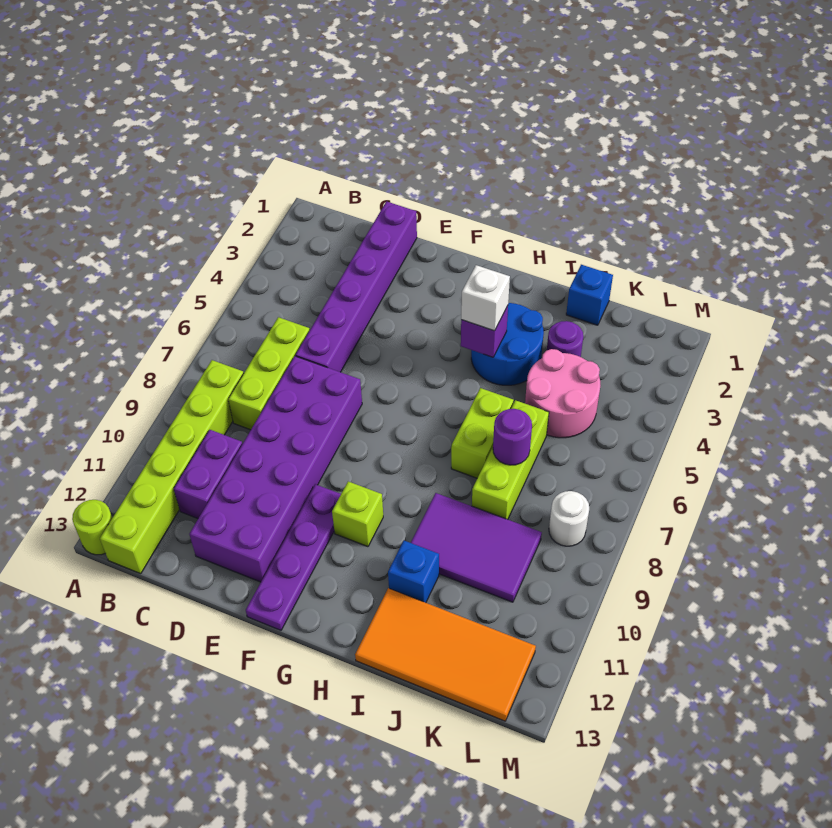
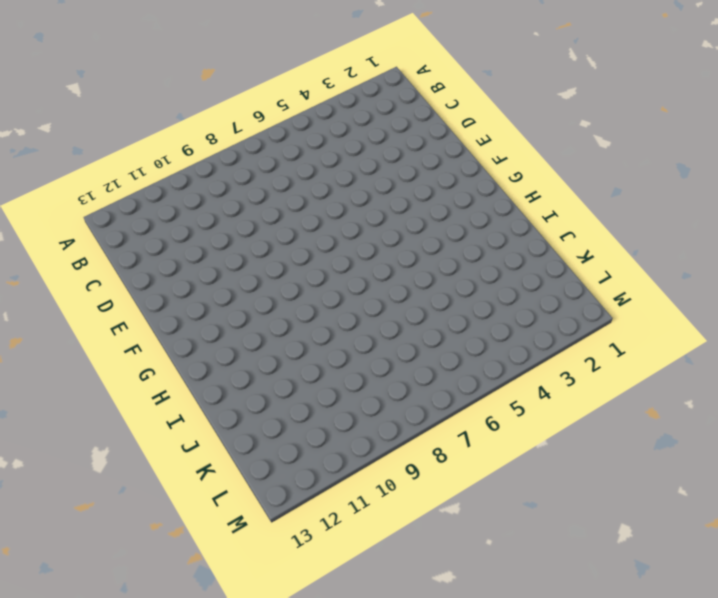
none -> lime 1x1 round brick [72,500,112,555]
none -> lime 1x6 brick [100,360,244,574]
none -> lime 1x3 brick [228,317,310,430]

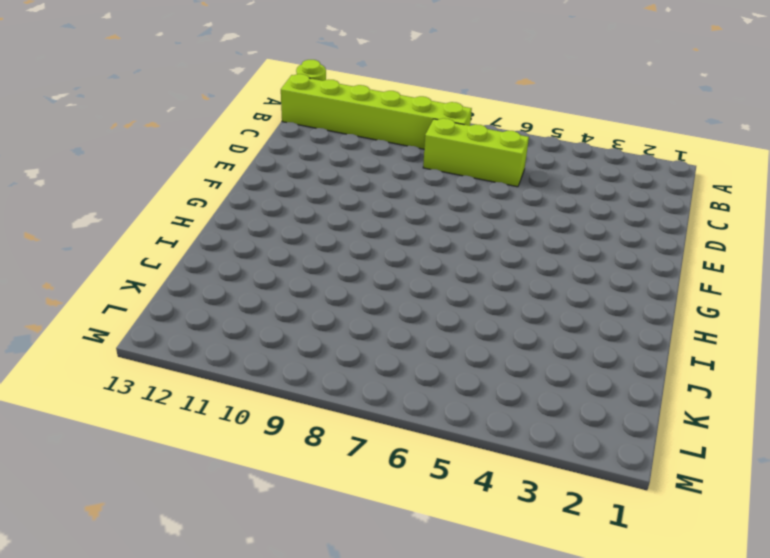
none -> purple 1x2 brick [174,430,242,518]
none -> purple 1x6 brick [296,201,417,372]
none -> purple 2x6 brick [189,356,362,582]

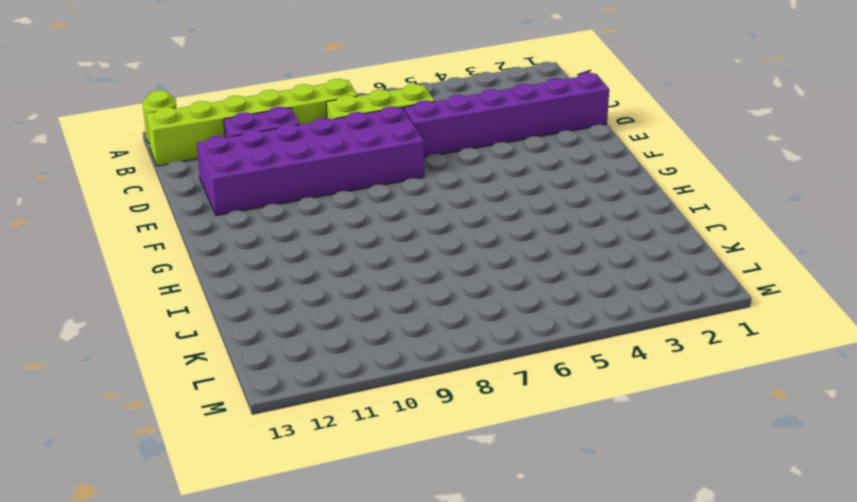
none -> purple 1x4 plate [246,484,341,630]
none -> lime 1x1 brick [332,481,383,547]
none -> blue 2x2 round brick [471,303,544,385]

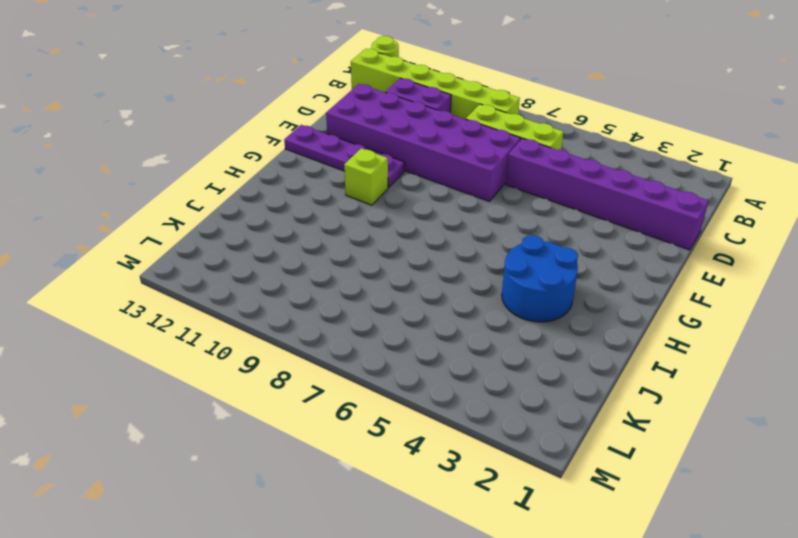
none -> lime 1x2 brick [451,388,514,478]
none -> purple 2x3 tile [411,493,542,602]
none -> blue 1x1 brick [388,541,439,603]

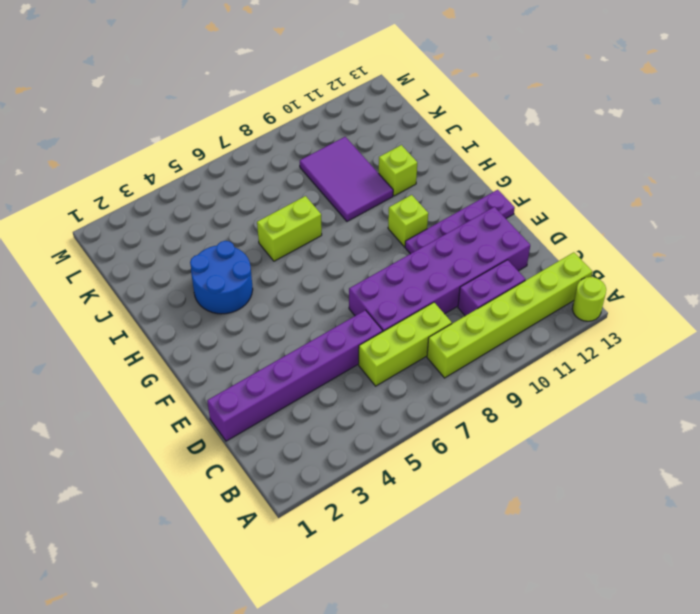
lime 1x1 brick [379,145,417,196] -> blue 1x1 brick [388,541,439,603]
none -> orange 2x4 tile [355,588,536,721]
none -> blue 1x1 brick [566,265,613,325]
none -> purple 1x1 round brick [547,321,583,357]

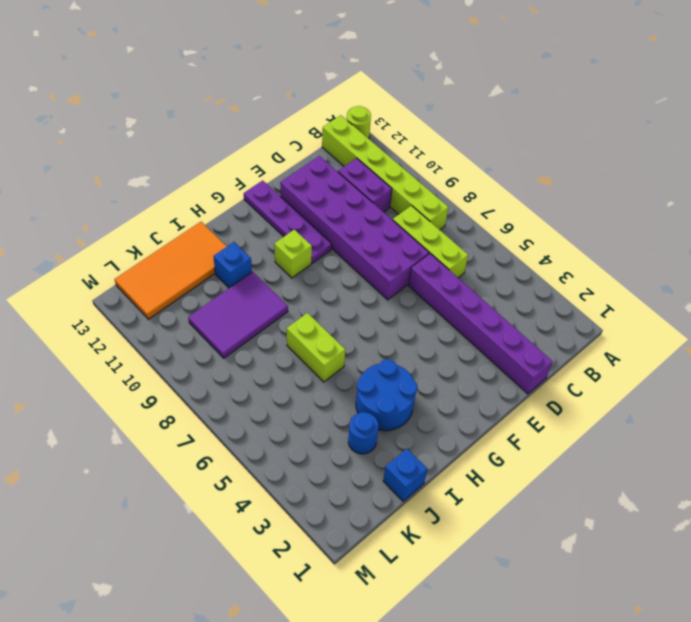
blue 1x1 round brick [348,412,378,454] -> purple 1x1 round brick [547,321,583,357]
none -> pink 2x2 round brick [525,349,600,438]
none -> lime 1x3 brick [472,400,549,519]
none -> white 1x1 round brick [549,491,589,546]

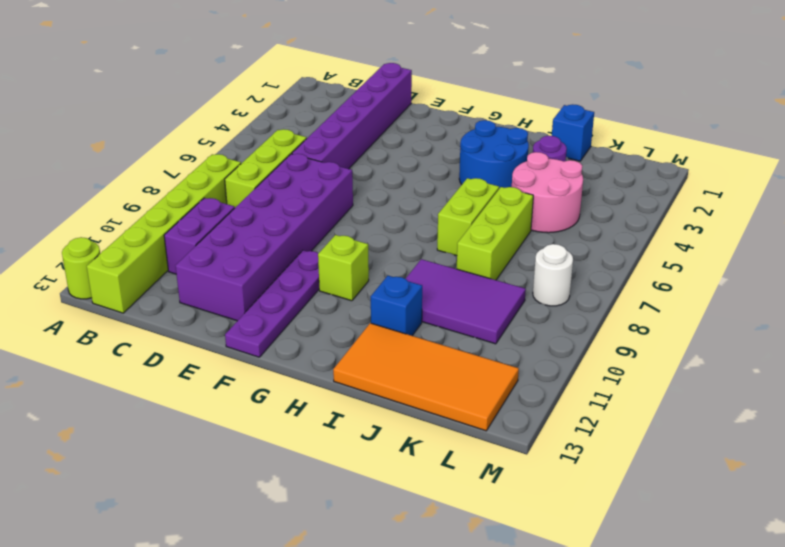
none -> purple 1x1 brick [461,306,508,357]
none -> purple 1x1 round brick [493,409,532,465]
none -> white 1x1 brick [461,265,510,331]

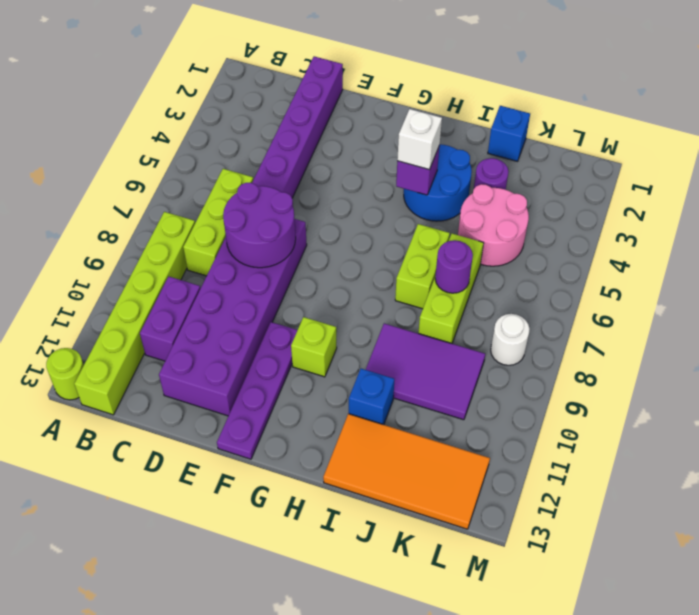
purple 2x2 round brick [223,183,296,268] -> none

